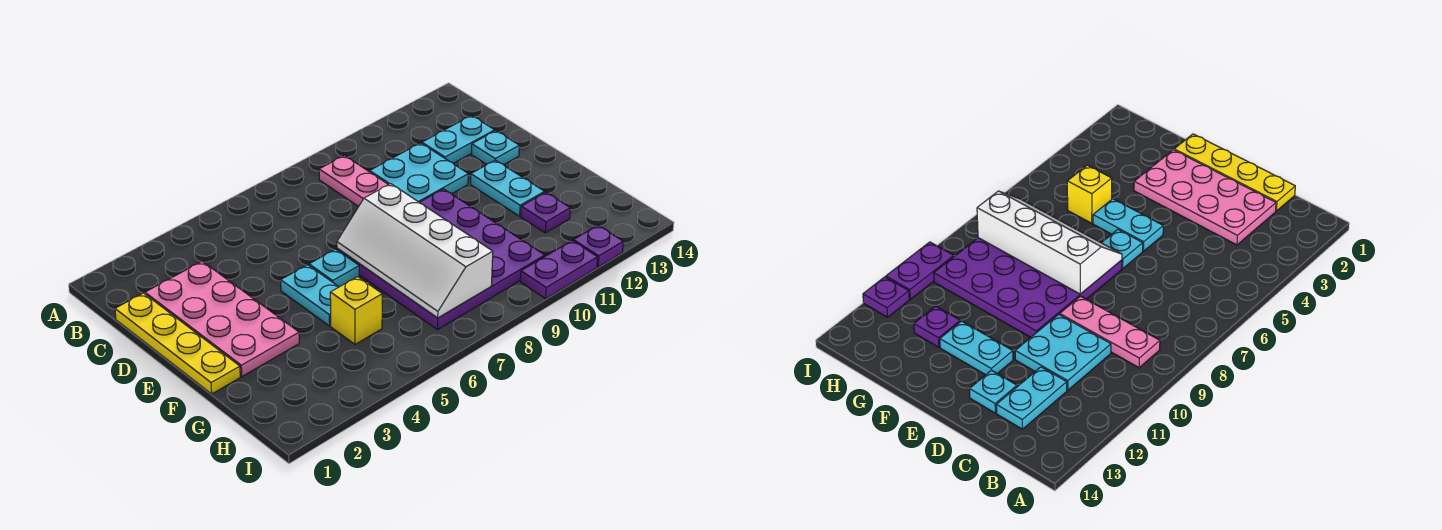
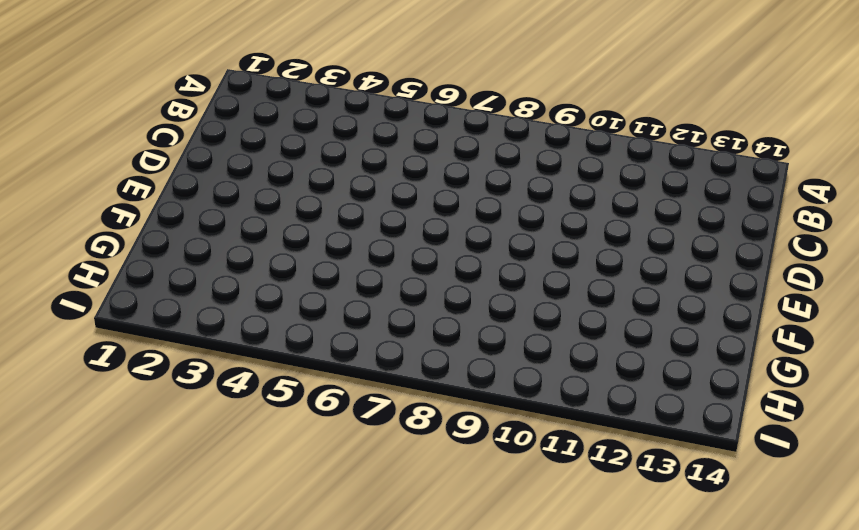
none -> pink 1x3 plate [319,156,388,207]
none -> yellow 1x4 plate [115,293,240,394]
none -> pink 2x4 plate [145,261,299,376]

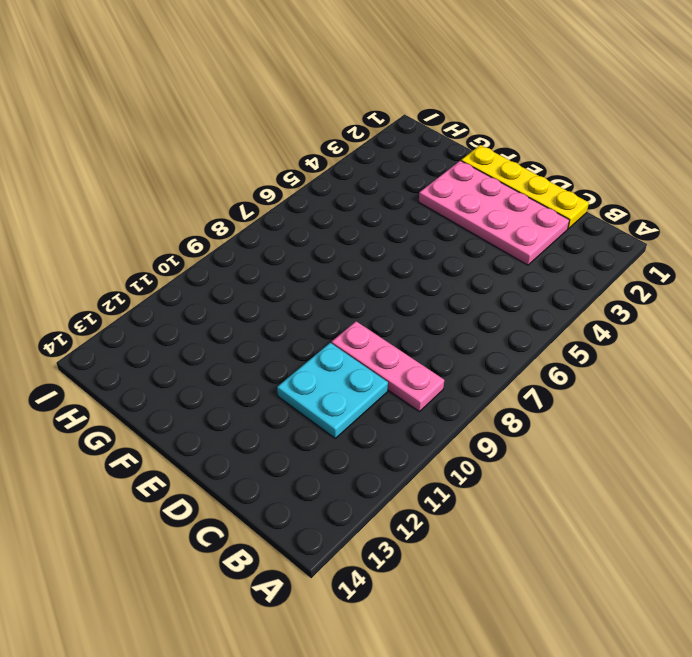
none -> cyan 1x2 plate [422,116,495,163]
none -> cyan 1x1 plate [472,131,519,165]
none -> cyan 1x2 plate [281,265,339,326]

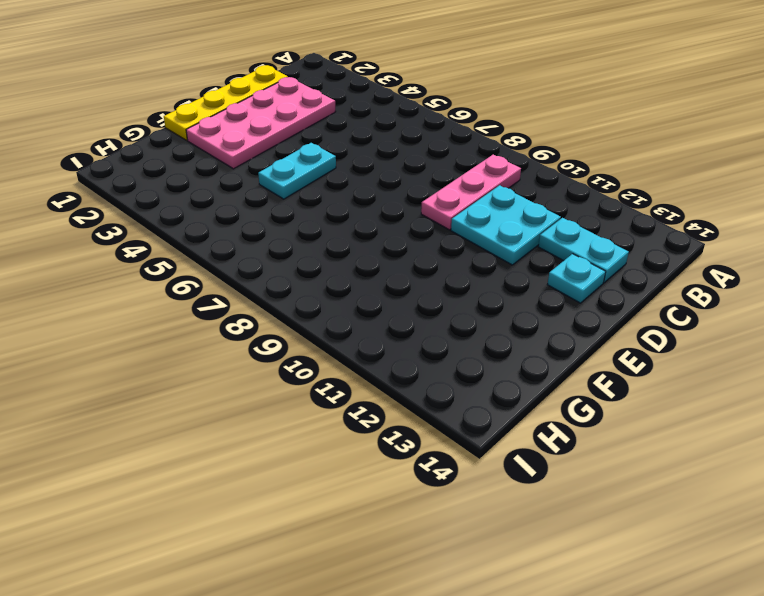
none -> cyan 1x1 plate [309,249,359,287]
none -> purple 4x4 plate [337,189,545,330]
none -> cyan 1x2 plate [471,160,545,216]

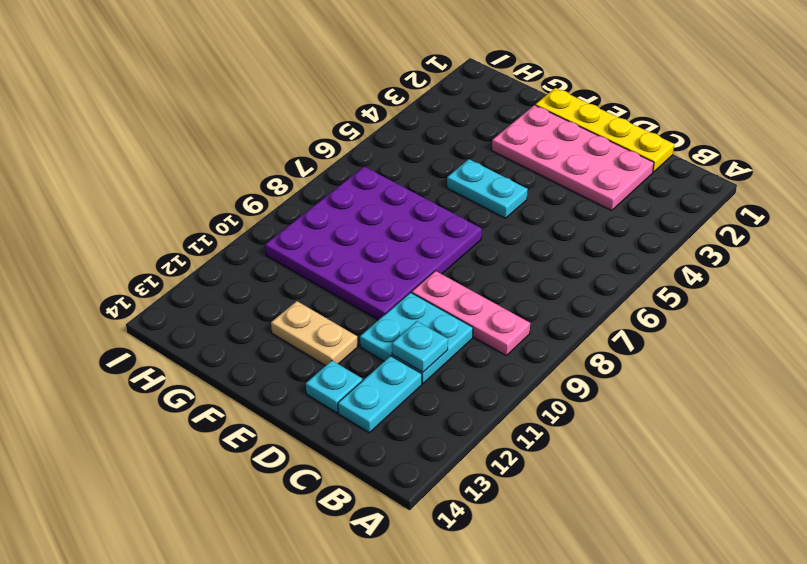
cyan 1x1 plate [392,321,448,372] -> cyan 1x1 plate moved to [309,249,359,287]
tan 1x2 plate [271,301,358,365] -> cyan 1x2 plate [471,160,545,216]
none -> yellow 1x1 brick [330,277,382,344]
none -> purple 1x1 plate [521,192,570,233]
none -> purple 1x2 plate [520,241,598,299]

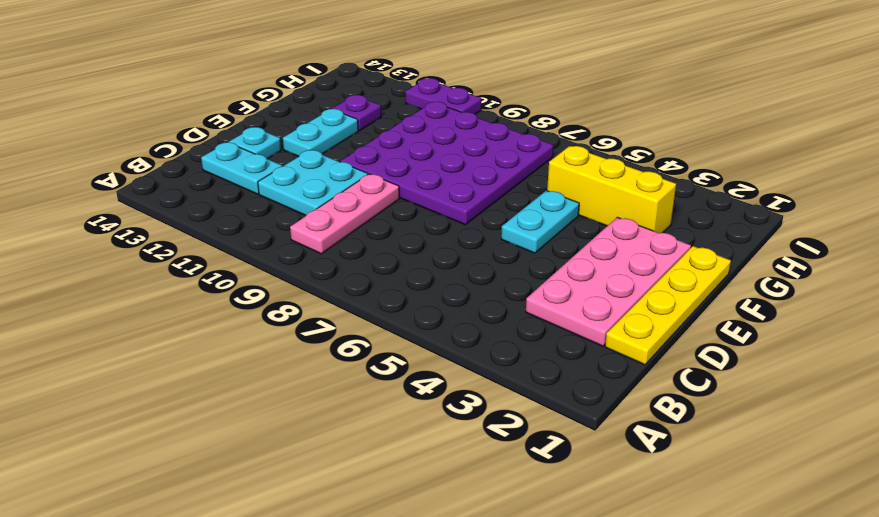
yellow 1x3 brick [547,146,676,233] -> yellow 1x1 brick [330,277,382,344]
none -> cyan 1x1 plate [309,249,359,287]
none -> purple 1x1 plate [573,225,623,267]
none -> white 2x4 slope [337,184,493,318]

